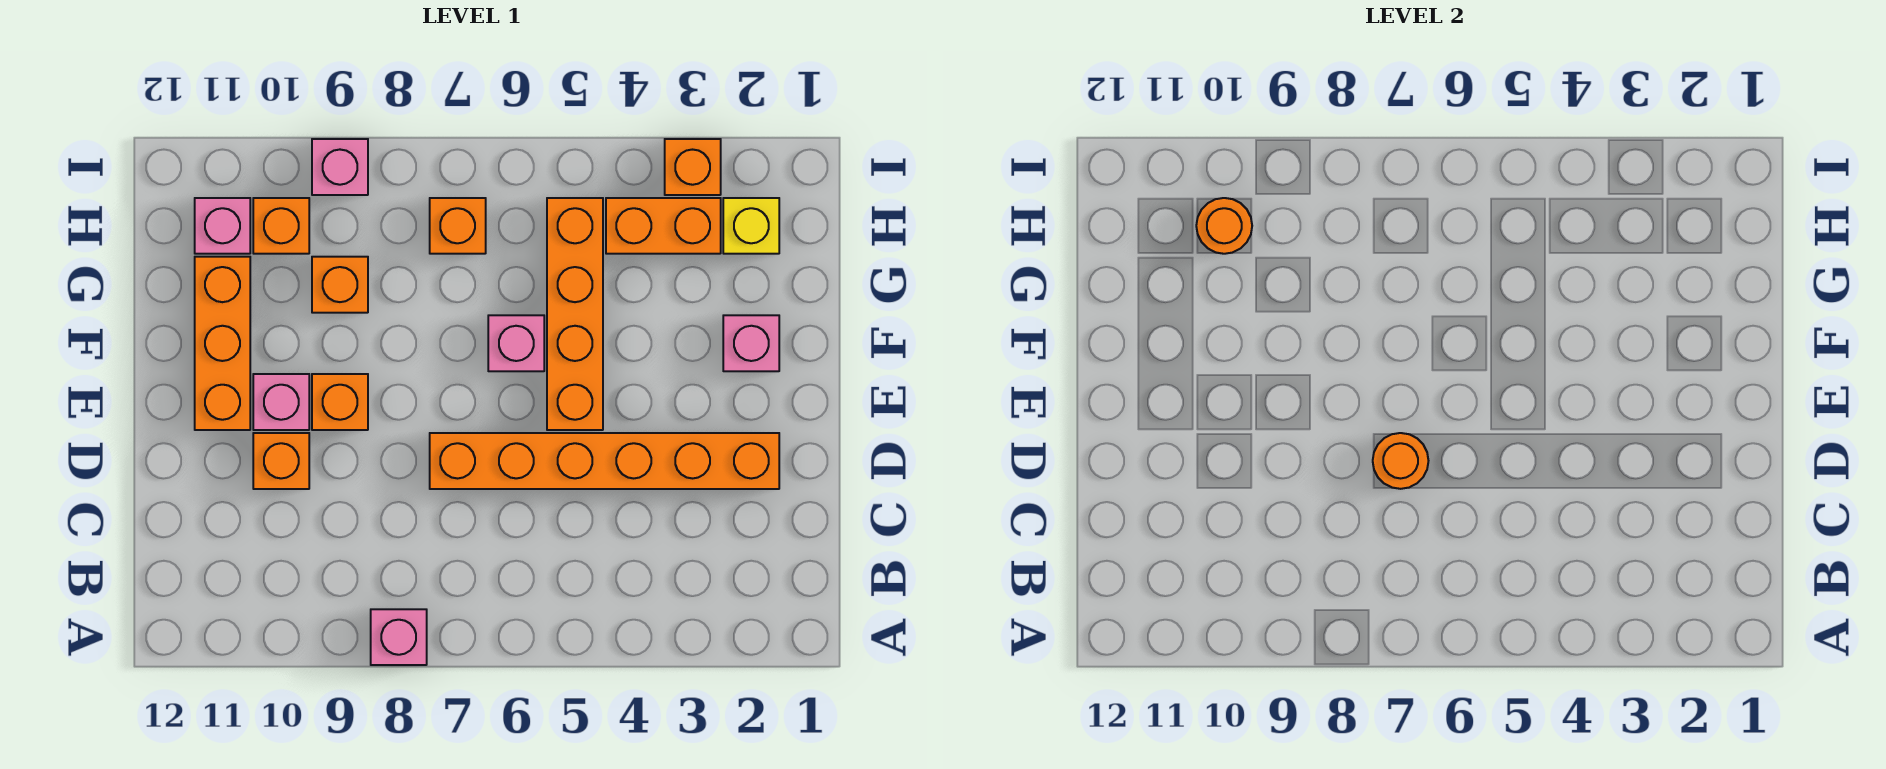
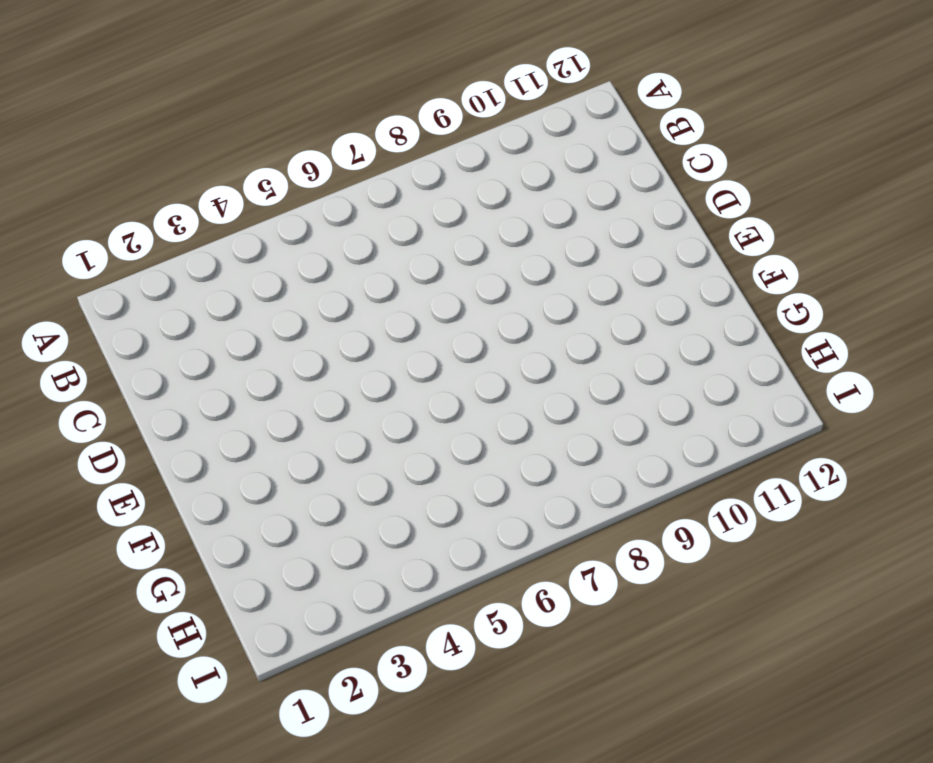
none -> pink 1x1 brick [371,609,427,665]
none -> orange 1x6 brick [430,433,779,489]
none -> orange 1x1 brick [253,433,309,489]

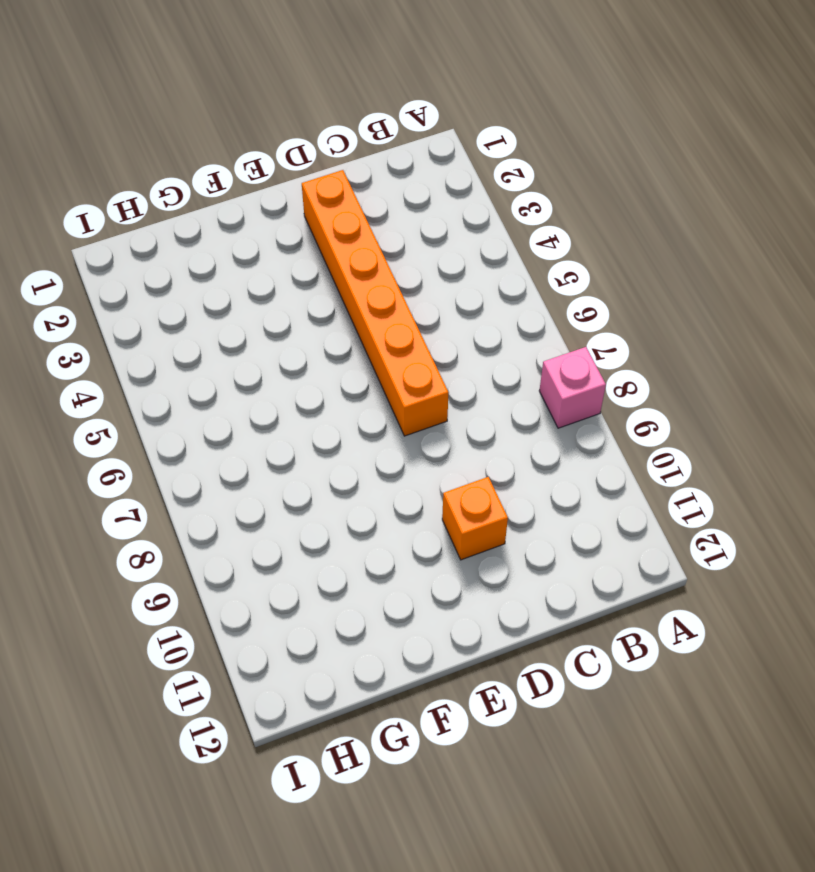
none -> orange 1x4 brick [547,198,603,430]
none -> orange 1x1 brick [312,374,368,430]
none -> pink 1x1 brick [253,374,309,430]

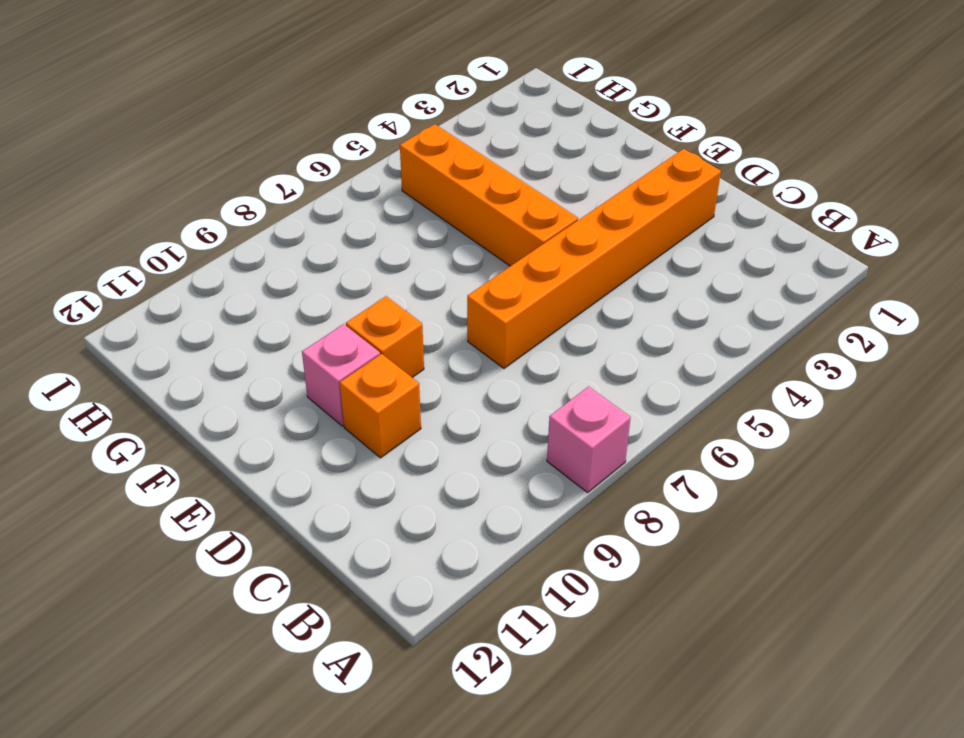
none -> orange 1x3 brick [195,257,250,430]
none -> pink 1x1 brick [723,315,779,371]
none -> pink 1x1 brick [488,315,544,371]

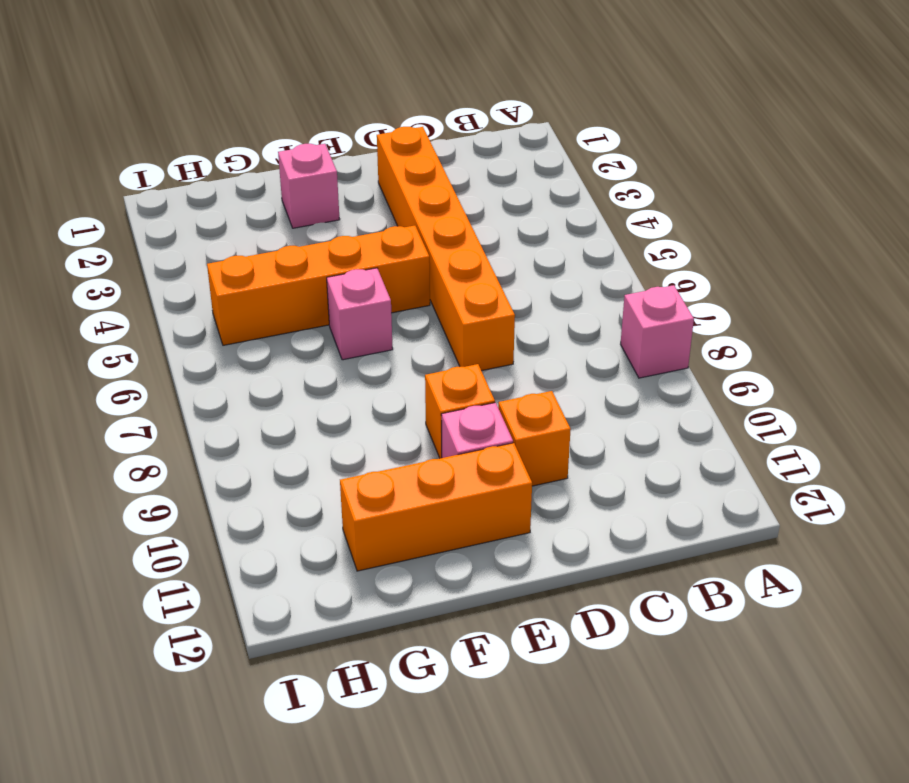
none -> orange 1x1 brick [312,257,368,313]
none -> yellow 1x1 brick [723,198,779,254]
none -> orange 1x2 brick [606,198,721,254]

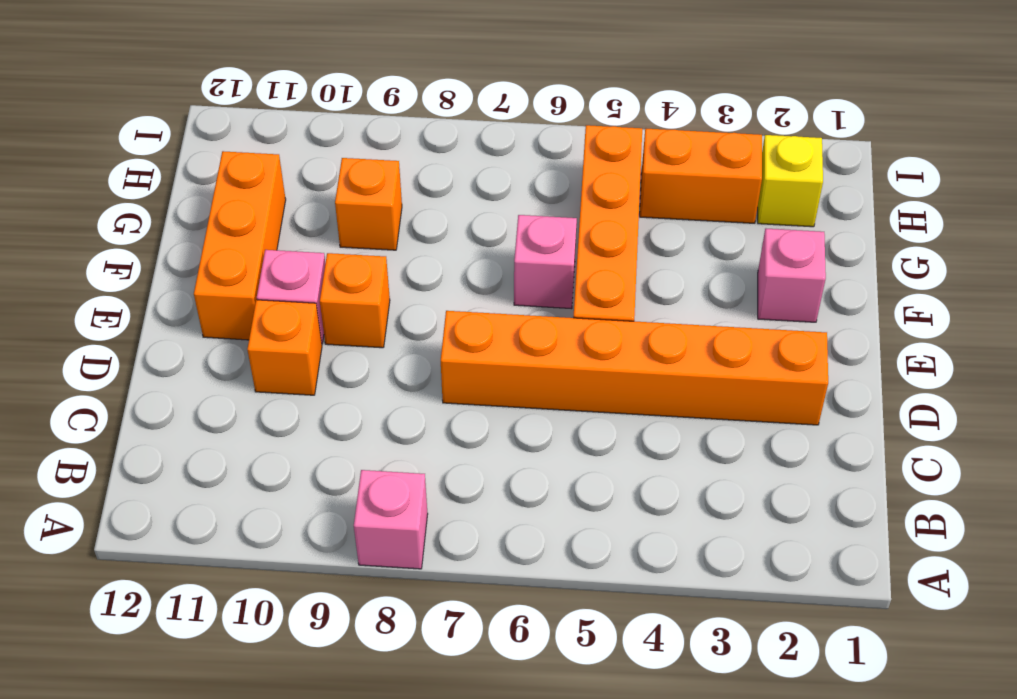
none -> orange 1x1 brick [430,198,486,254]
none -> orange 1x1 brick [253,198,309,254]
none -> pink 1x1 brick [195,198,250,254]

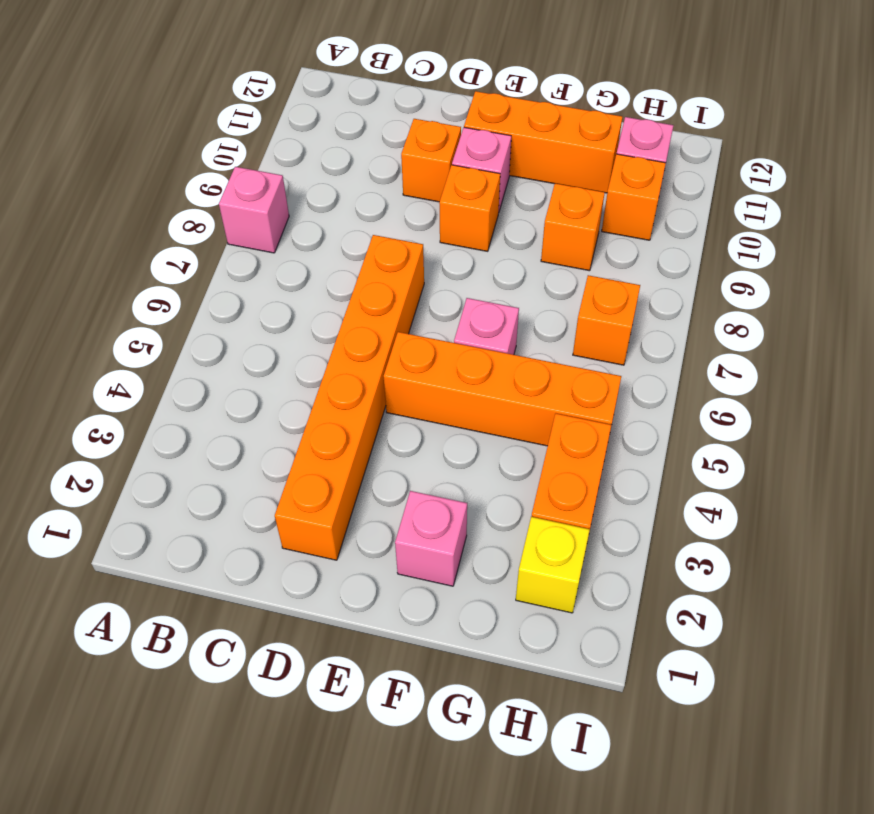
none -> orange 1x1 brick [665,139,721,195]
none -> pink 1x1 brick [312,139,368,195]
none -> orange 1x1 round brick [1373,433,1428,489]

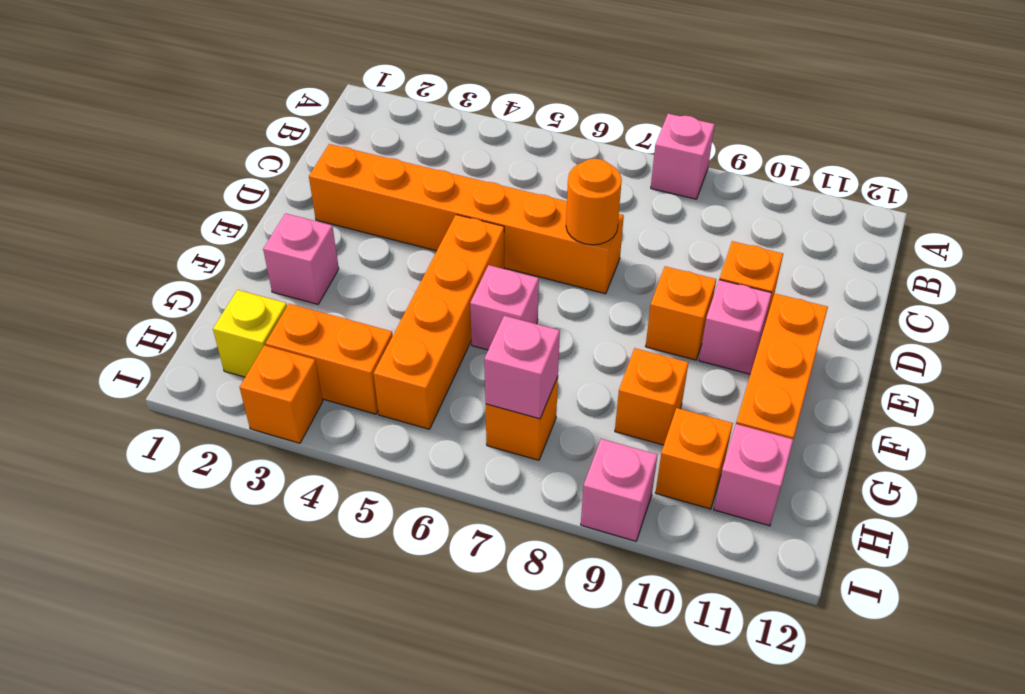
pink 1x1 brick [484,316,560,419] -> none
none -> orange 1x1 round brick [1196,198,1252,254]

